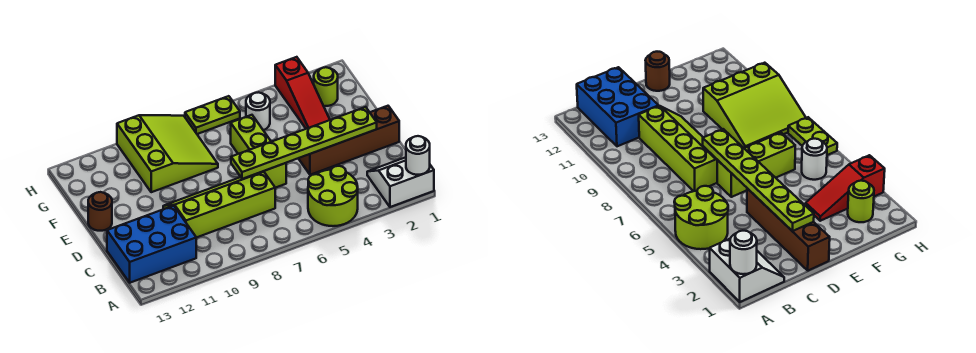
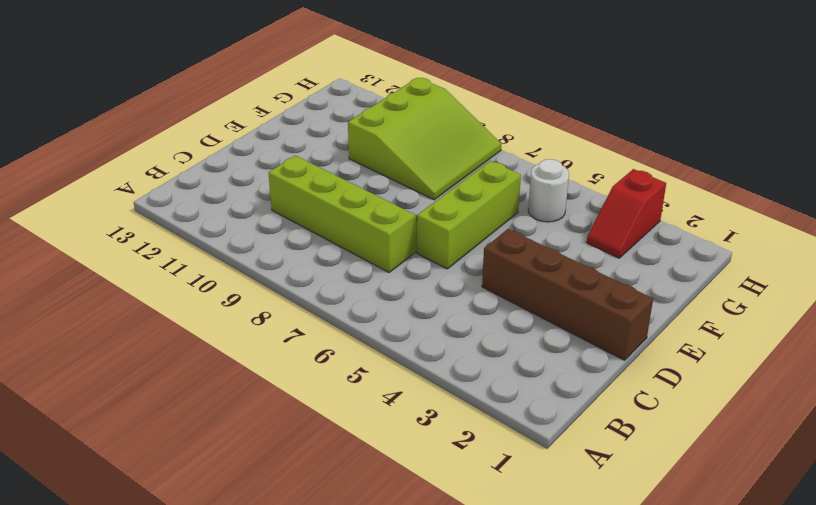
red 1x2 slope [587,169,666,258] -> red 1x3 slope [275,57,330,129]
none -> white 2x2 slope [367,157,434,207]
none -> lime 2x2 round brick [308,166,358,226]
none -> blue 2x3 brick [107,206,196,283]

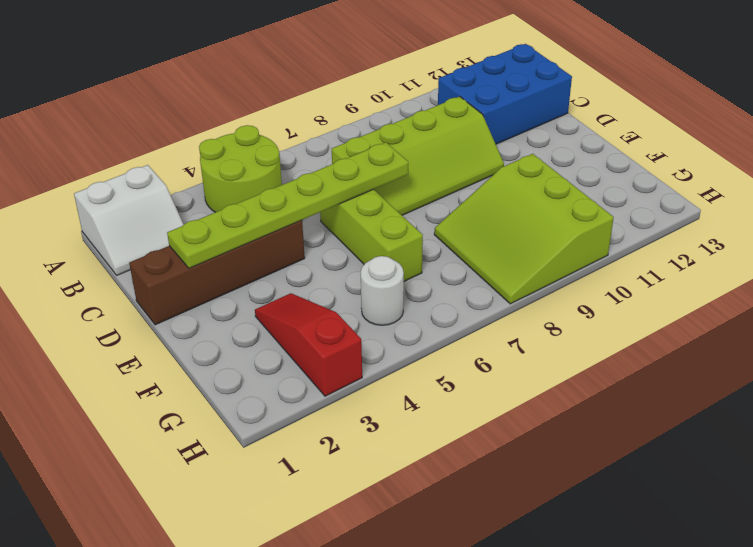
none -> brown 1x1 round brick [88,192,112,231]
none -> lime 1x1 round brick [314,67,338,106]
none -> lime 1x2 plate [185,96,240,134]

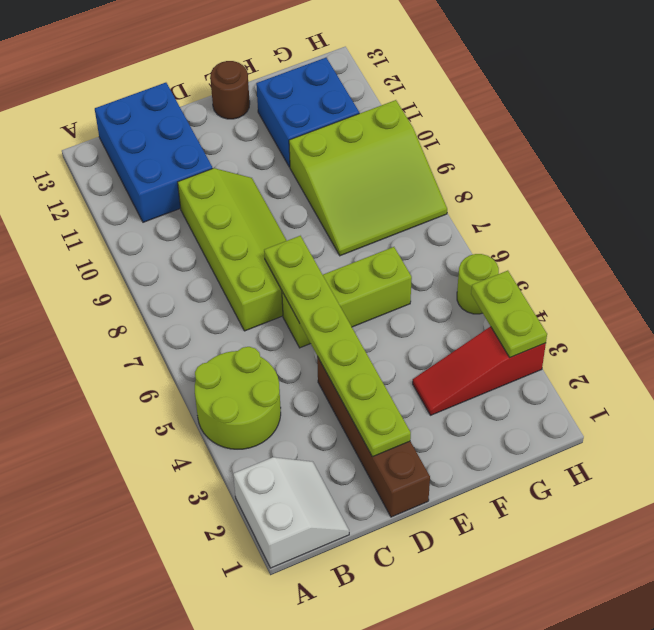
blue 2x2 brick [256,58,359,167] -> none
lime 1x2 plate [471,271,547,357] -> lime 1x2 plate moved to [185,96,240,134]
lime 1x1 round brick [457,254,499,314] -> lime 1x1 round brick moved to [314,67,338,106]
none -> white 1x1 round brick [246,92,270,130]
none -> white 1x1 round brick [406,136,430,175]

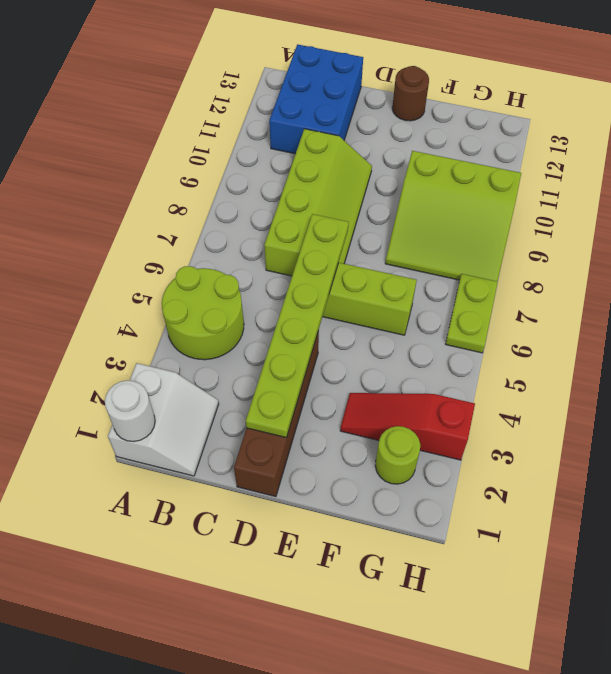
none -> white 1x1 round brick [246,92,270,130]

